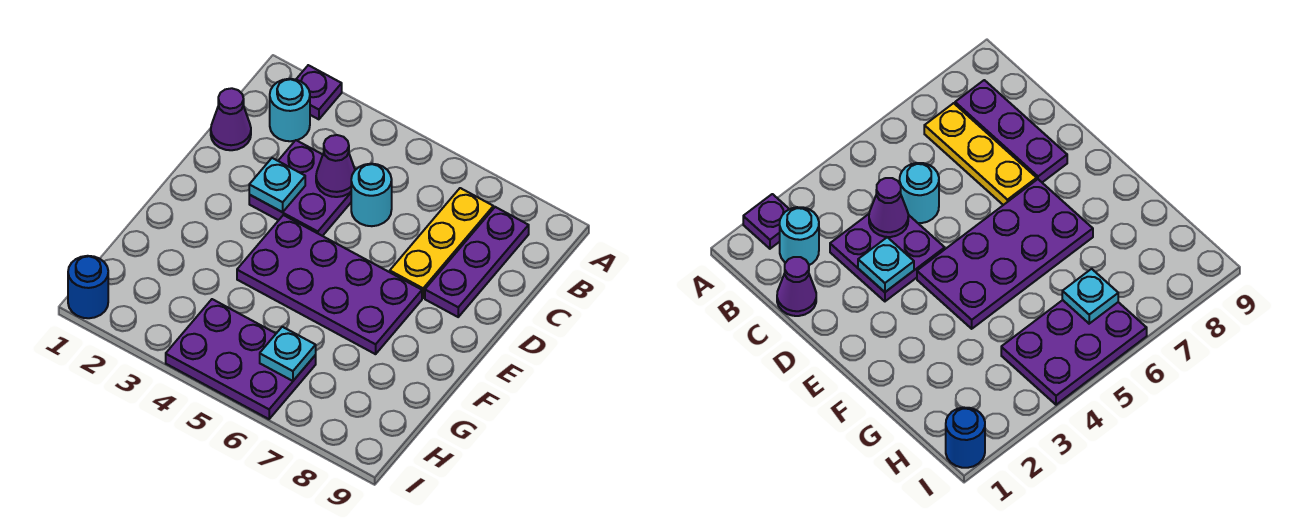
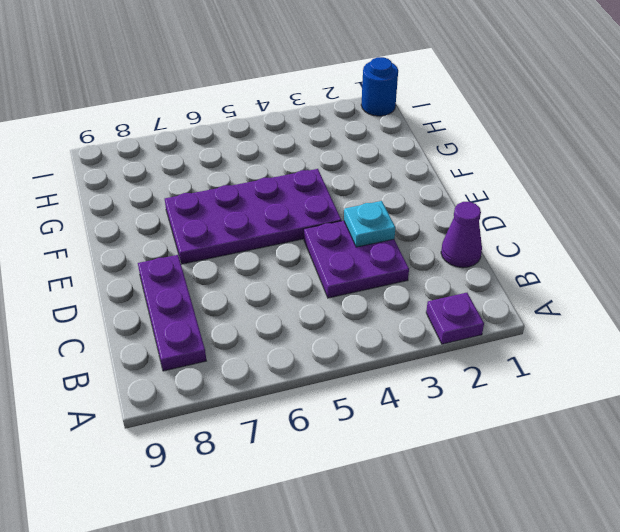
none -> cyan 1x1 round brick [270,79,310,141]
none -> yellow 1x3 plate [390,188,493,298]
none -> cyan 1x1 round brick [351,164,392,226]

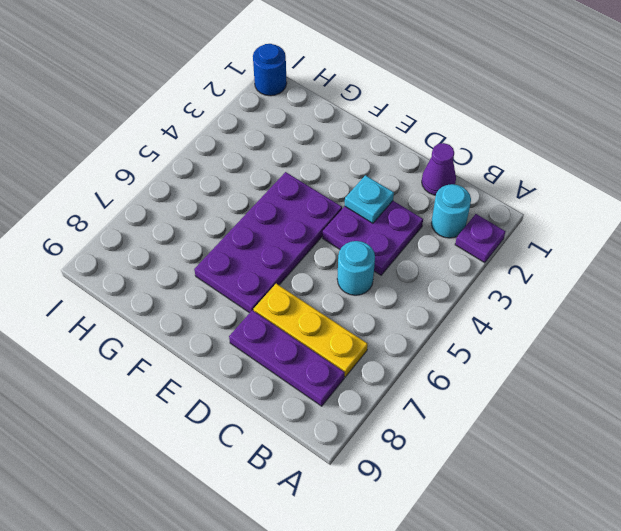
none -> purple 2x3 plate [166,299,316,419]
none -> purple 1x1 cone [316,135,355,197]
none -> cyan 1x1 plate [260,327,316,381]

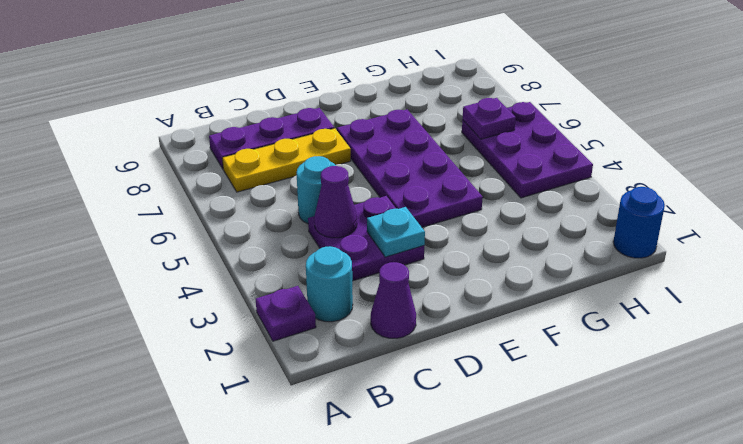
purple 1x1 plate [463,98,516,139] -> cyan 1x1 plate [260,327,316,381]

